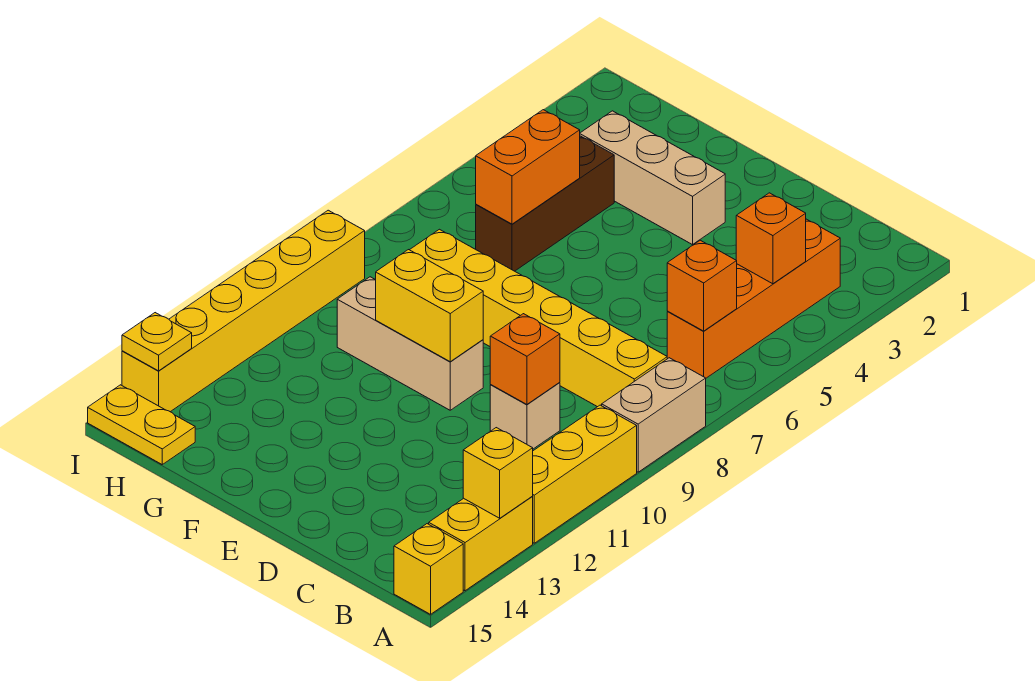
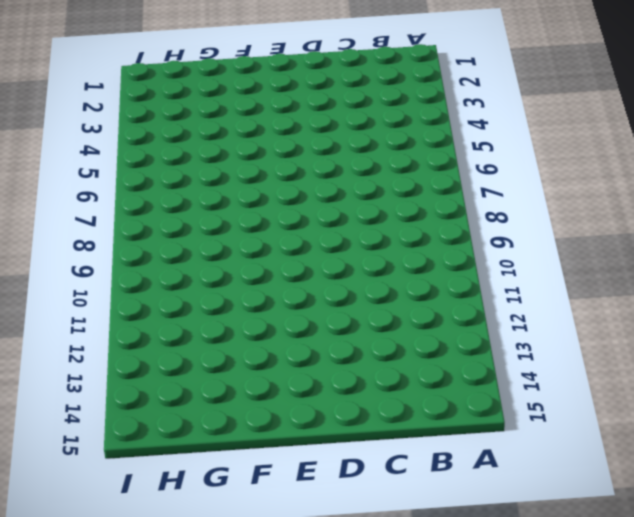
none -> tan 1x2 brick [602,358,706,472]
none -> yellow 1x3 brick [532,405,637,543]
none -> yellow 1x2 brick [429,497,533,591]

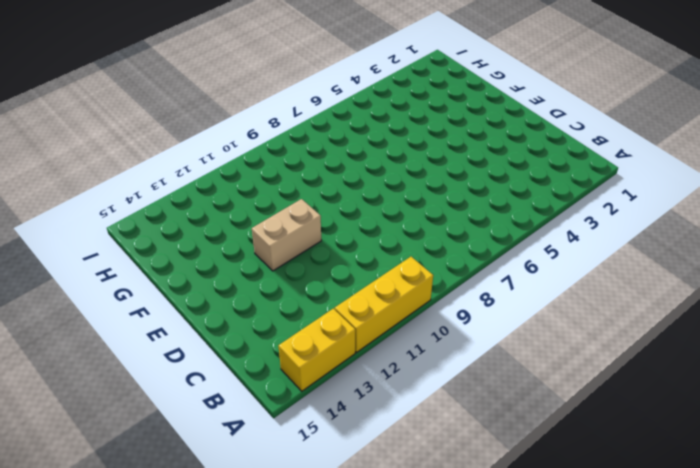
tan 1x2 brick [252,199,321,271] -> tan 1x2 brick moved to [602,358,706,472]
none -> yellow 1x1 brick [394,524,463,614]
none -> orange 1x4 brick [667,219,840,378]
none -> yellow 1x6 brick [410,229,667,407]

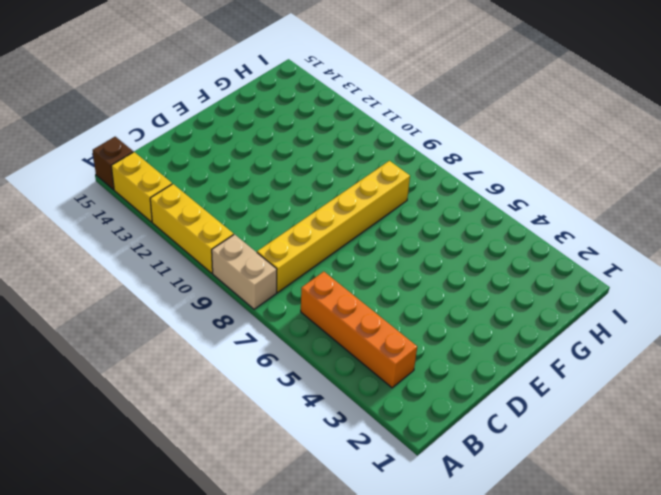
brown 1x1 brick [93,137,133,190] -> yellow 1x1 brick [394,524,463,614]
none -> tan 1x1 brick [490,382,560,449]
none -> tan 1x3 brick [580,111,725,245]
none -> tan 1x3 brick [337,277,483,410]

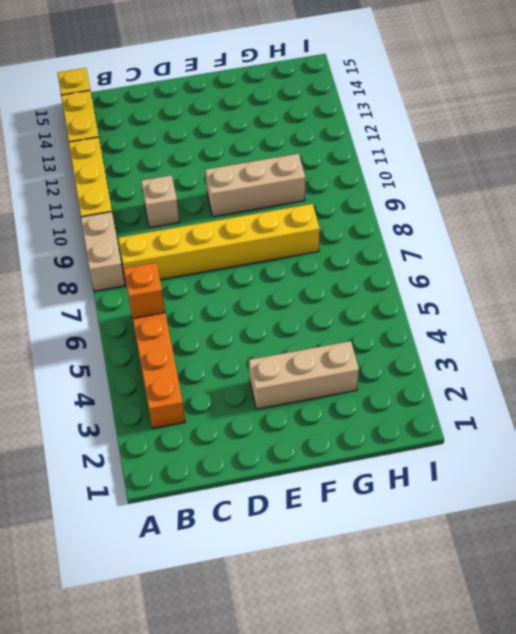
none -> brown 1x3 brick [476,136,614,271]
none -> yellow 1x2 plate [88,385,195,464]
none -> yellow 1x6 brick [122,210,365,412]

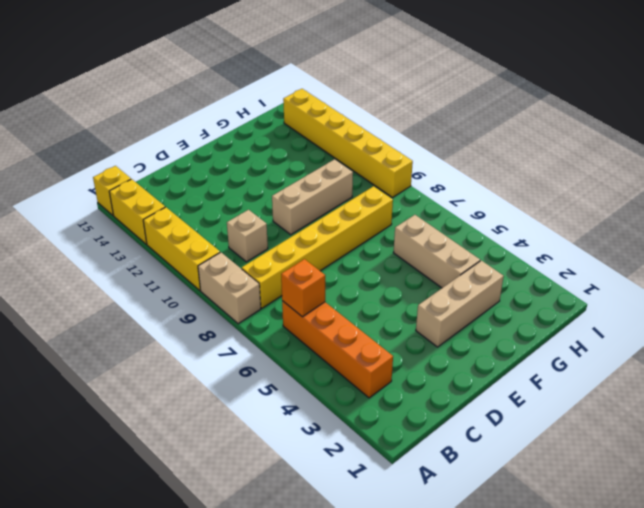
tan 1x3 brick [393,215,480,288] -> brown 1x3 brick [476,136,614,271]
none -> yellow 1x2 plate [88,385,195,464]
none -> yellow 1x1 brick [463,428,533,518]
none -> orange 1x1 brick [736,193,806,284]

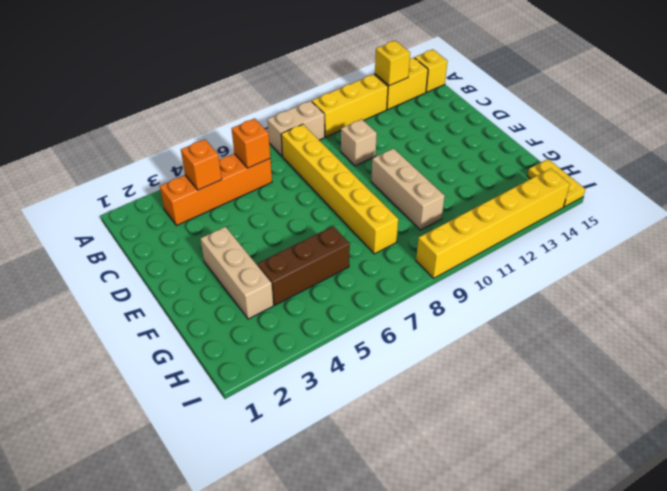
none -> orange 1x1 brick [490,314,560,404]
none -> yellow 1x2 brick [376,250,483,362]
none -> orange 1x2 brick [476,110,580,224]

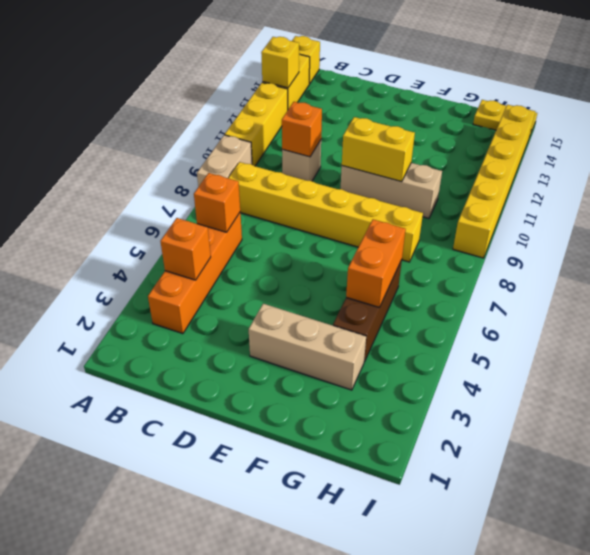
none -> yellow 1x1 plate [122,313,192,371]

